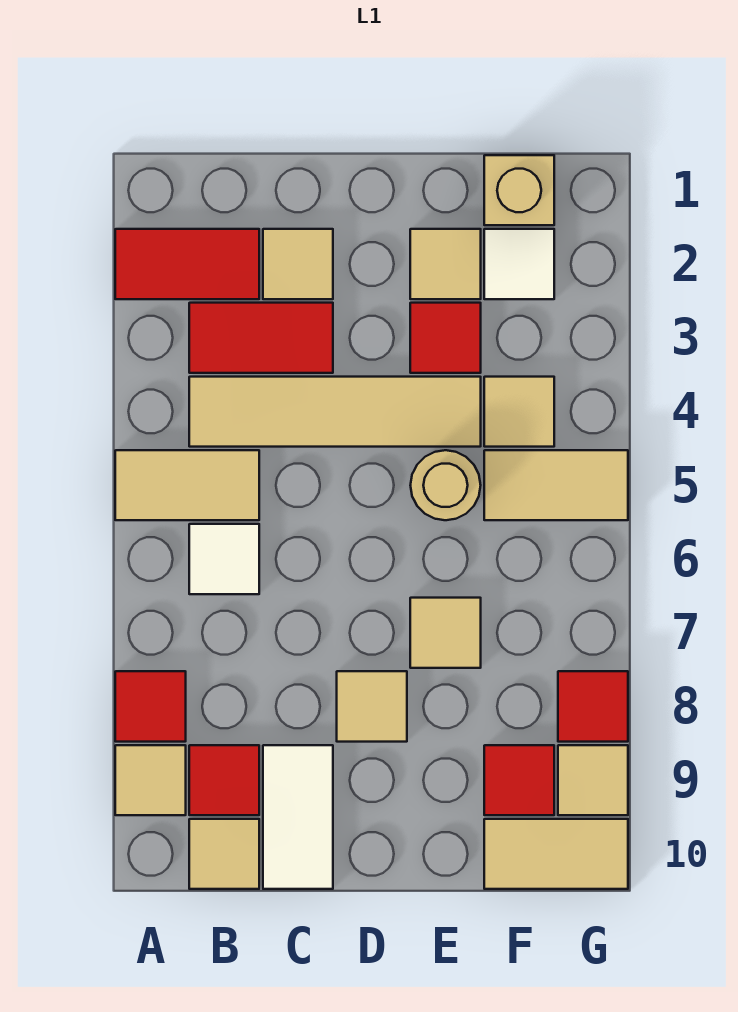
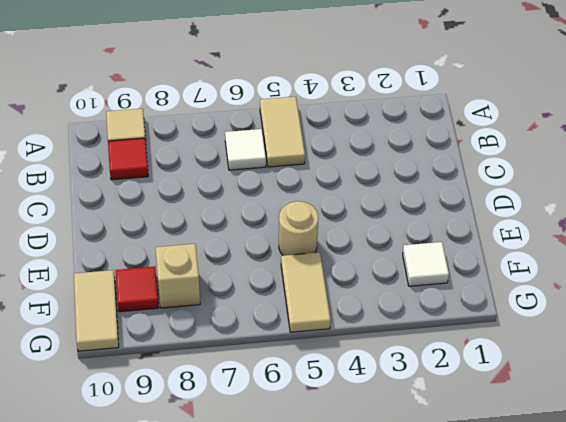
tan 1x1 brick [155,244,200,308] -> tan 1x1 brick moved to [484,155,554,225]
none -> red 1x2 tile [115,229,259,299]
none -> red 1x1 tile [115,671,186,742]
none -> red 1x2 tile [189,303,333,373]

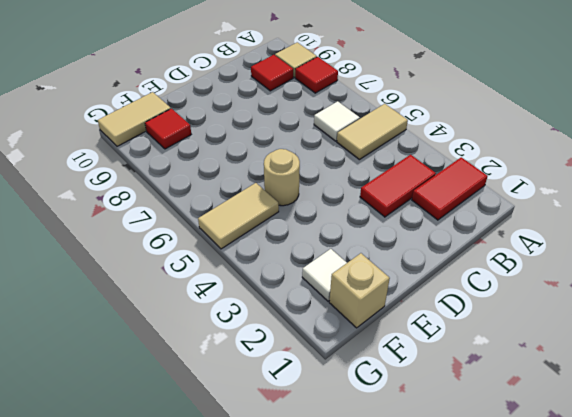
none -> tan 1x4 tile [189,377,481,447]
none -> tan 1x1 tile [189,819,259,889]
none -> tan 1x1 tile [263,229,333,299]

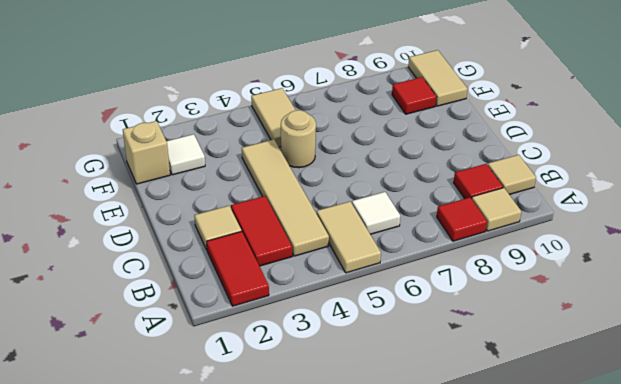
none -> white 1x2 tile [263,745,333,889]
none -> tan 1x1 tile [337,671,407,742]
none -> tan 1x1 tile [410,229,481,299]

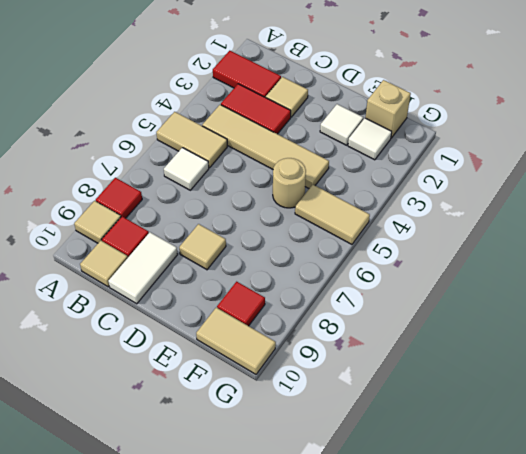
white 1x1 tile [320,104,363,145] -> tan 1x1 tile [410,229,481,299]
none -> red 1x1 tile [410,303,481,373]
none -> tan 1x1 tile [410,598,481,668]
none -> tan 1x1 tile [484,377,554,447]

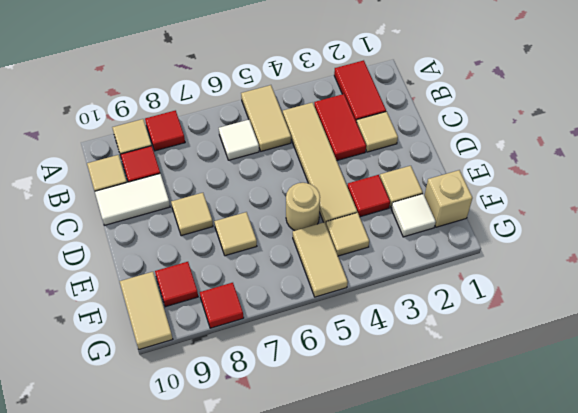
none -> tan 1x1 tile [558,745,628,815]

